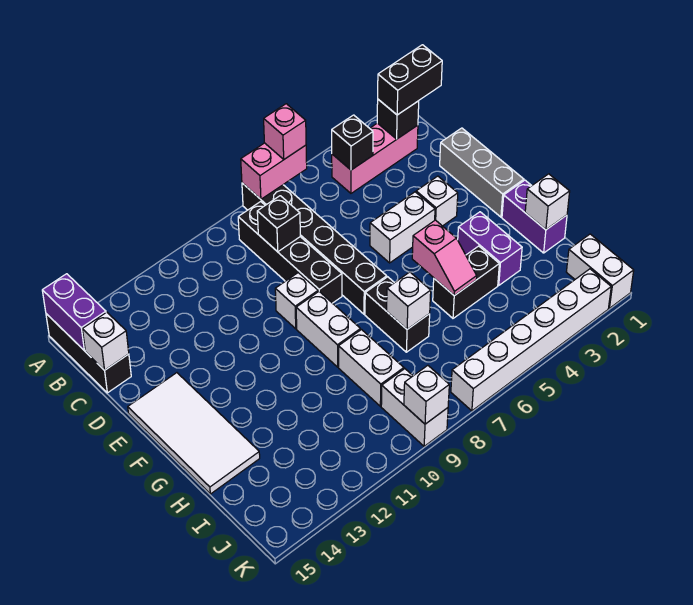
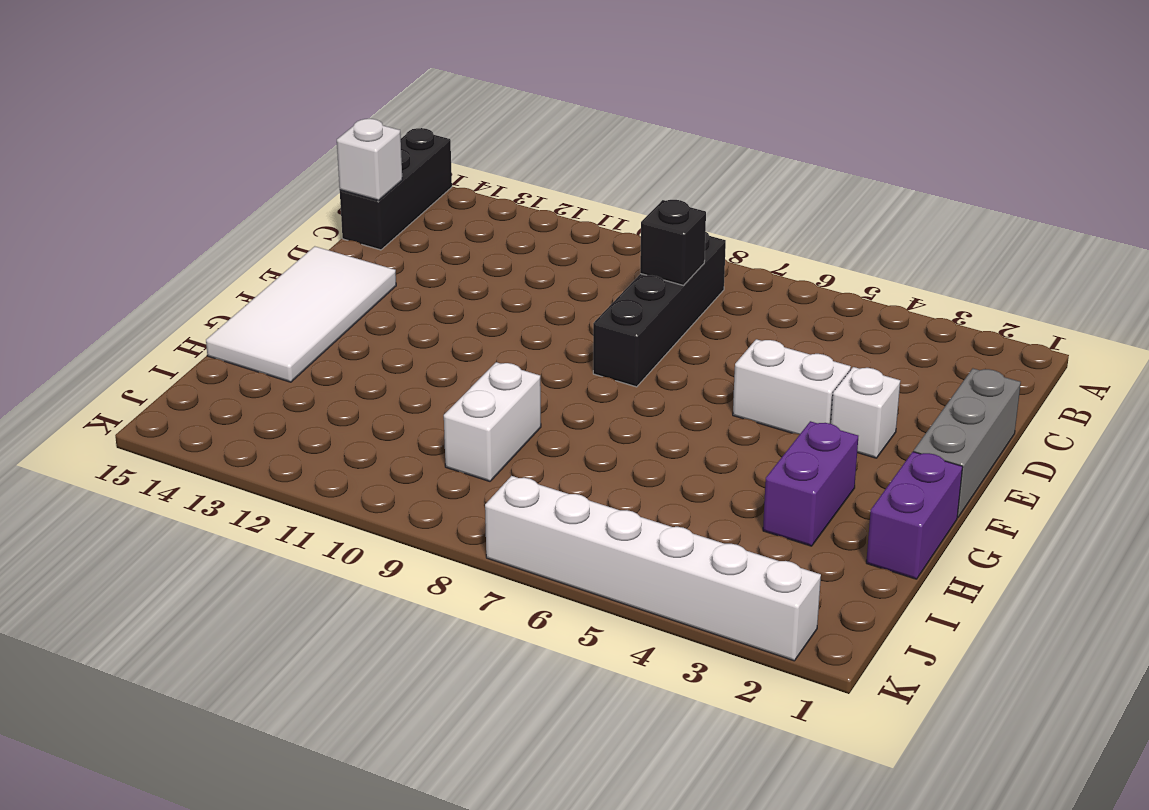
none -> black 1x6 brick [242,183,387,314]
none -> pink 1x3 brick [332,123,418,193]
none -> white 1x1 brick [275,273,318,329]
none -> white 1x2 brick [296,292,360,367]

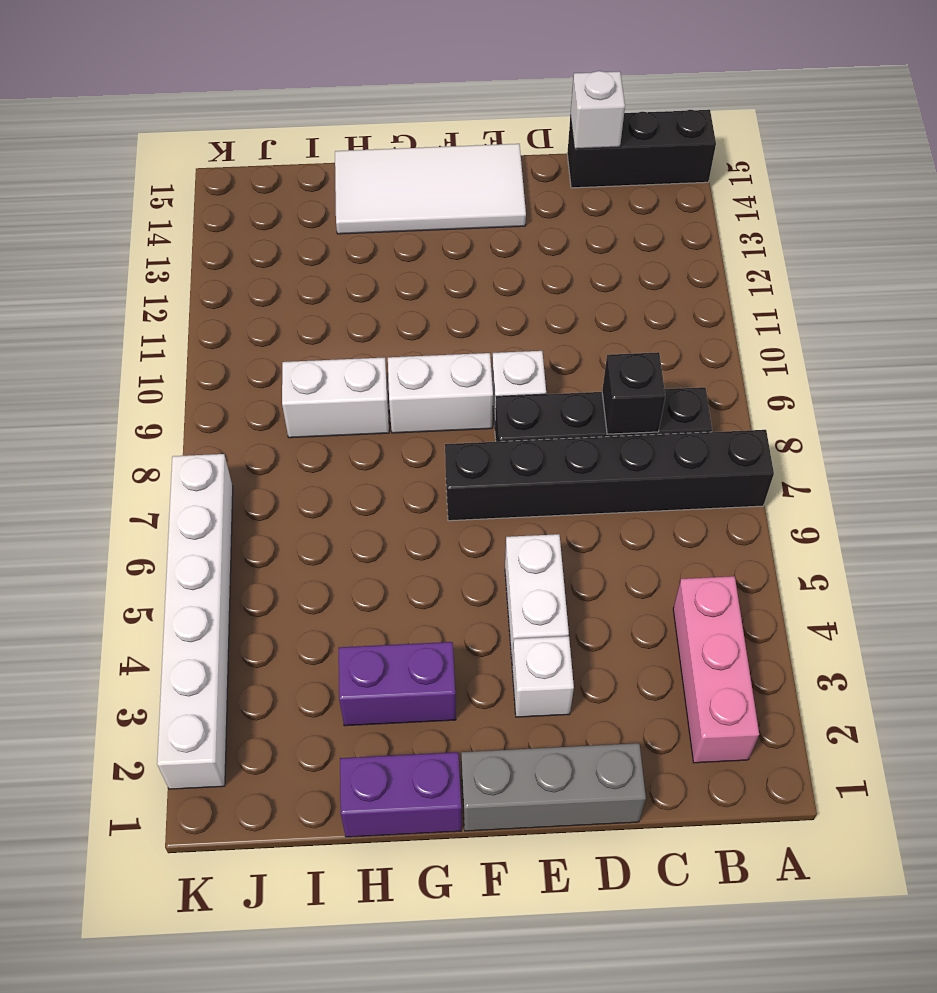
none -> black 1x2 brick [365,277,430,352]
none -> black 1x2 brick [433,246,499,318]
none -> white 1x2 brick [566,234,634,308]
none -> white 1x2 brick [381,369,448,446]

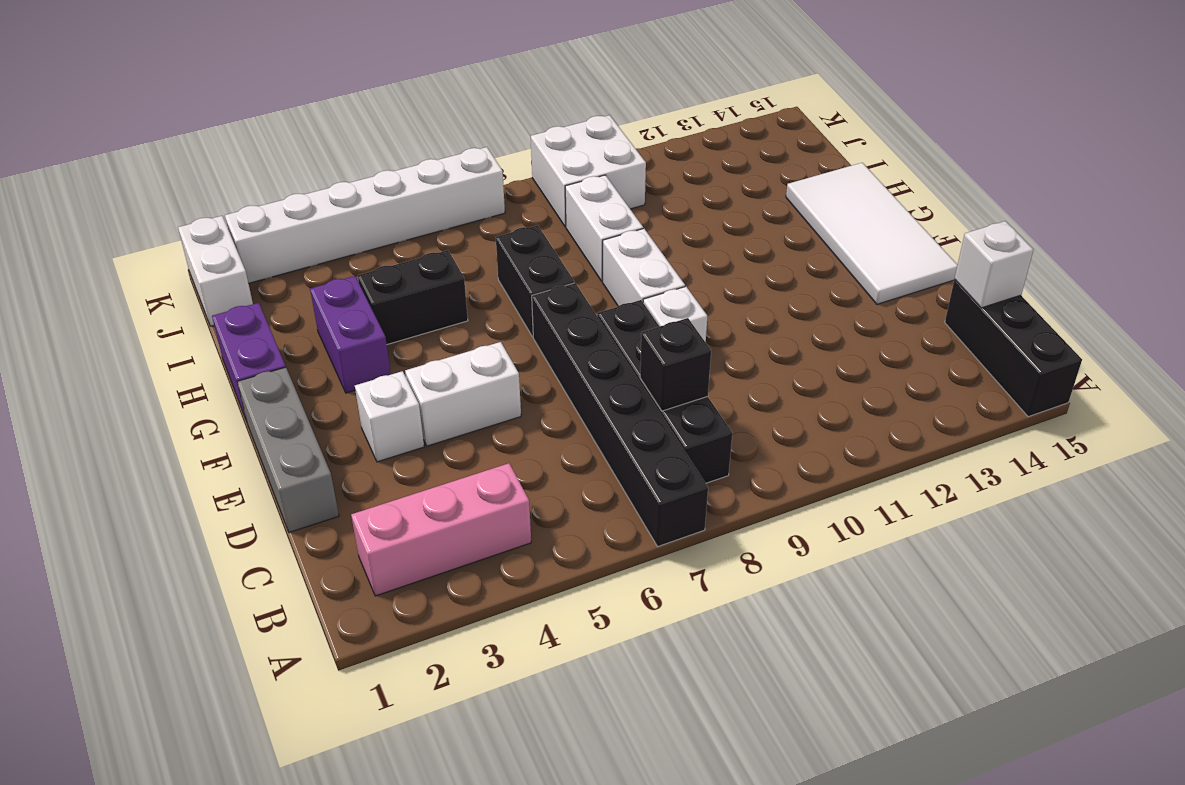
white 2x2 brick [531,115,646,227] -> white 1x2 brick [381,369,448,446]
none -> pink 1x2 brick [241,143,307,199]
none -> purple 1x2 brick [42,274,106,350]
none -> black 1x1 brick [377,99,419,139]
none -> black 1x1 brick [332,115,373,170]

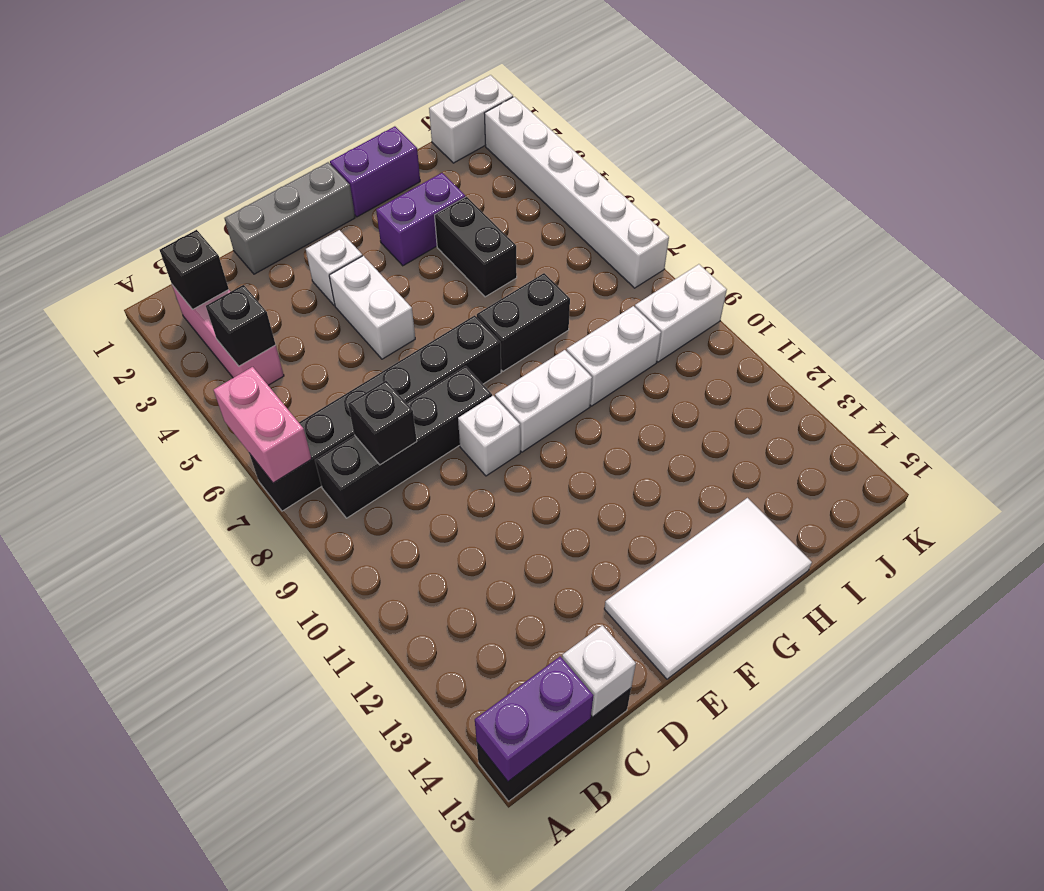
none -> pink 1x2 slope [412,220,477,296]
none -> white 1x1 brick [525,174,570,230]
none -> white 1x1 brick [387,272,431,329]
none -> white 1x1 brick [404,365,449,424]

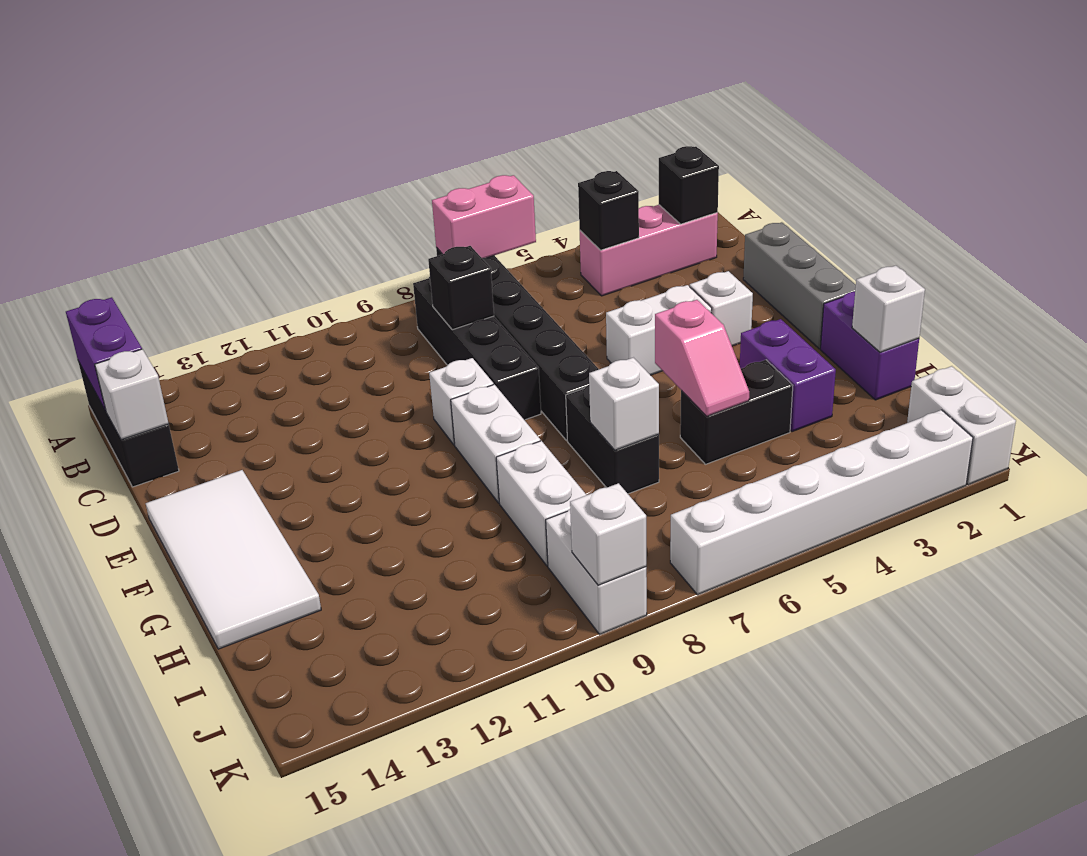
none -> pink 1x1 brick [264,104,306,159]
none -> black 1x2 brick [378,45,442,115]

